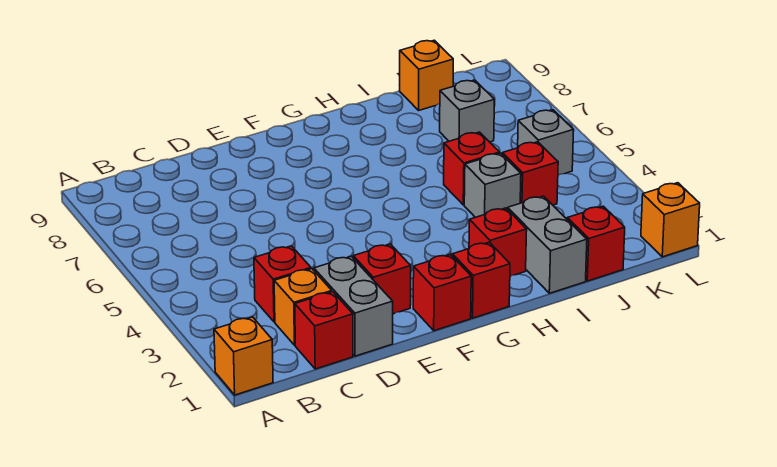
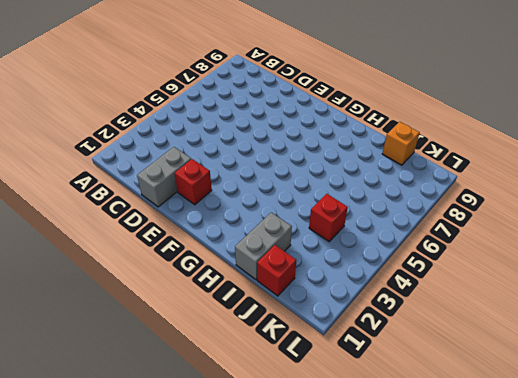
none -> orange 1x1 brick [214,317,273,395]
none -> red 1x1 brick [295,292,353,369]
none -> orange 1x1 brick [274,269,332,345]

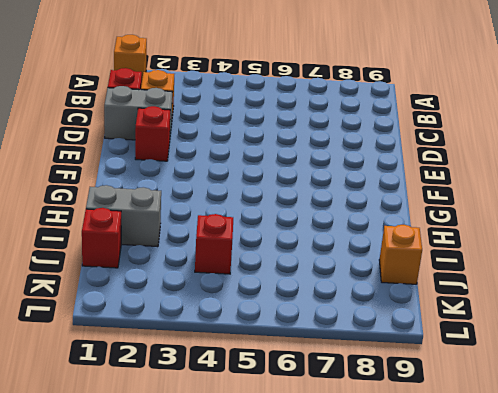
none -> red 1x1 brick [254,246,311,322]
none -> red 1x1 brick [413,255,471,331]
none -> red 1x1 brick [452,242,510,318]

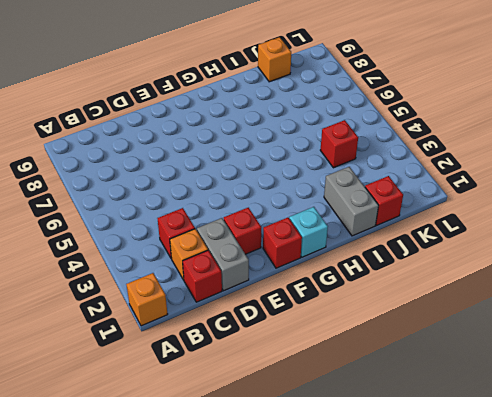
cyan 1x1 brick [289,207,328,257] -> red 1x1 brick [452,242,510,318]
none -> red 1x1 brick [469,208,527,276]
none -> grey 1x1 brick [464,153,521,217]
none -> red 1x1 brick [444,132,500,205]

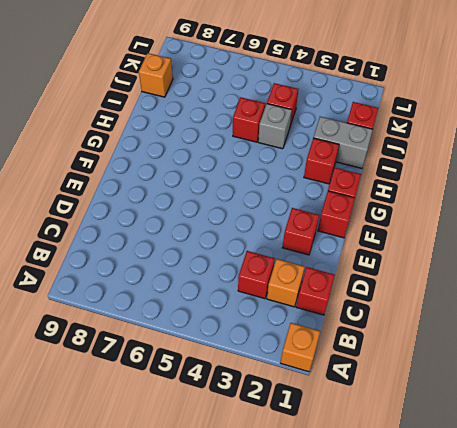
none -> grey 1x2 brick [314,256,393,356]
none -> grey 1x1 brick [440,80,494,142]
none -> grey 1x1 brick [518,110,574,175]

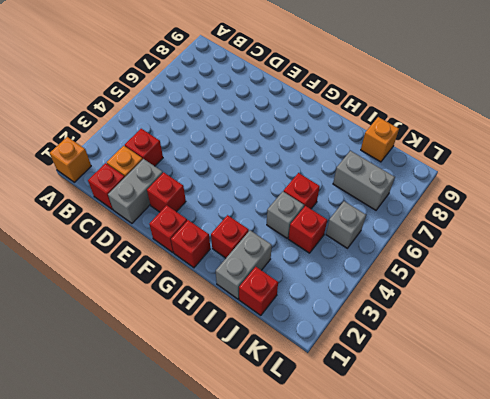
grey 1x2 brick [333,151,395,210] -> grey 1x1 brick [440,80,494,142]
none -> orange 1x1 brick [641,183,700,257]

